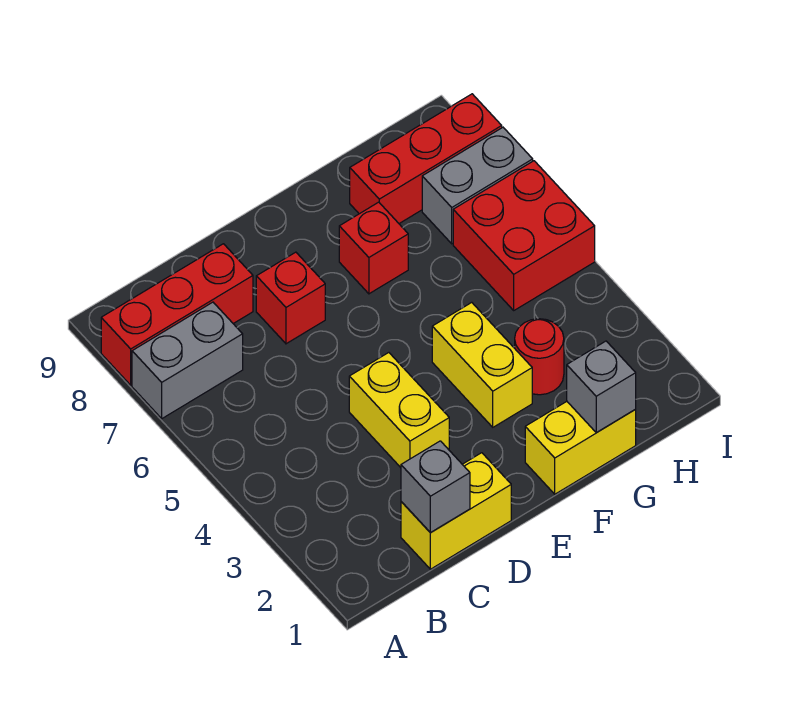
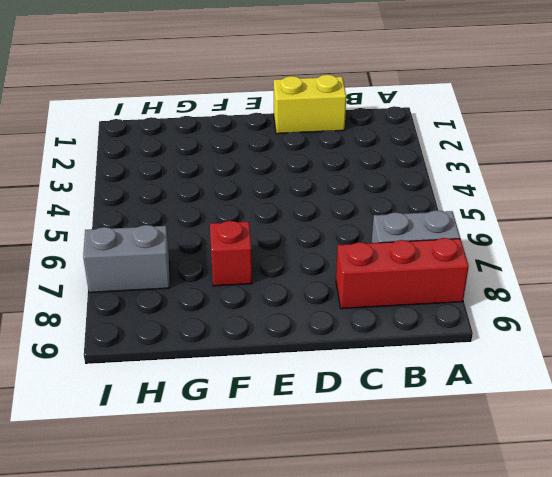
none -> yellow 1x2 brick [349,353,449,468]
none -> red 1x1 brick [256,252,325,344]
none -> yellow 1x2 brick [525,402,636,494]

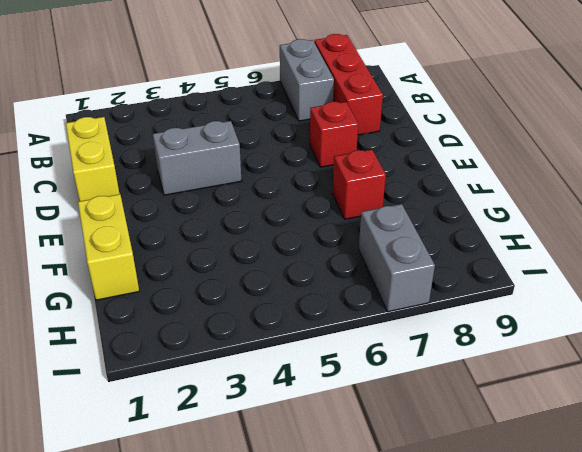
grey 1x2 brick [153,121,241,195] -> yellow 1x2 brick [349,353,449,468]
none -> yellow 1x2 brick [432,302,532,427]
none -> red 1x1 round brick [515,319,564,395]
none -> red 1x3 brick [350,94,502,223]

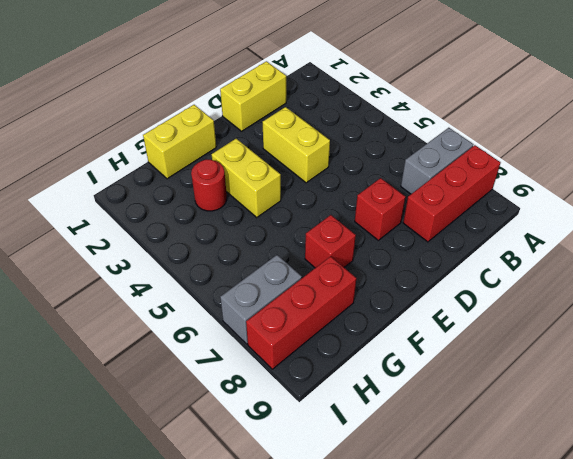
none -> red 2x2 brick [453,161,595,310]
none -> grey 1x1 brick [401,441,470,533]
none -> grey 1x1 brick [567,341,636,433]

